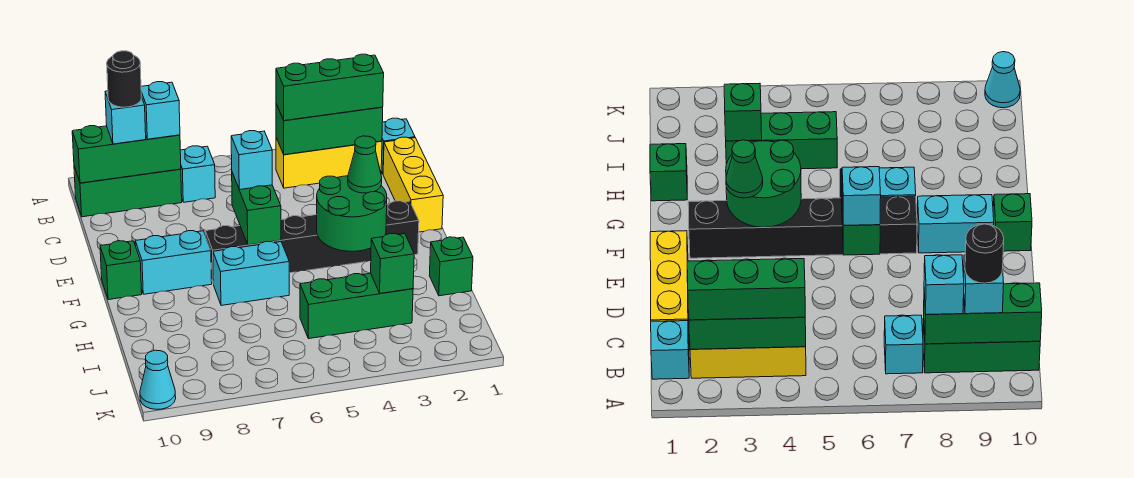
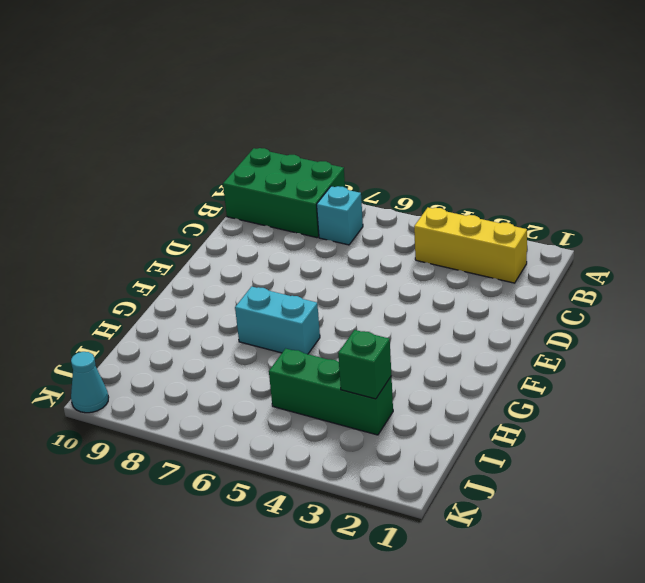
green 2x3 brick [223,148,345,238] -> green 1x3 brick [74,166,182,217]
none -> cyan 1x1 brick [381,118,415,174]
none -> yellow 1x3 brick [383,137,443,232]
none -> black 1x6 brick [205,201,419,284]

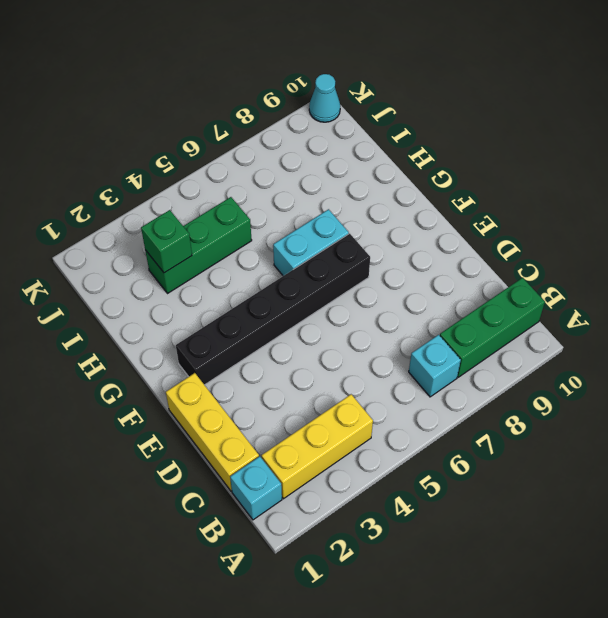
none -> cyan 1x2 brick [135,231,212,294]
none -> green 1x1 brick [100,241,142,300]
none -> green 1x1 brick [429,237,473,296]

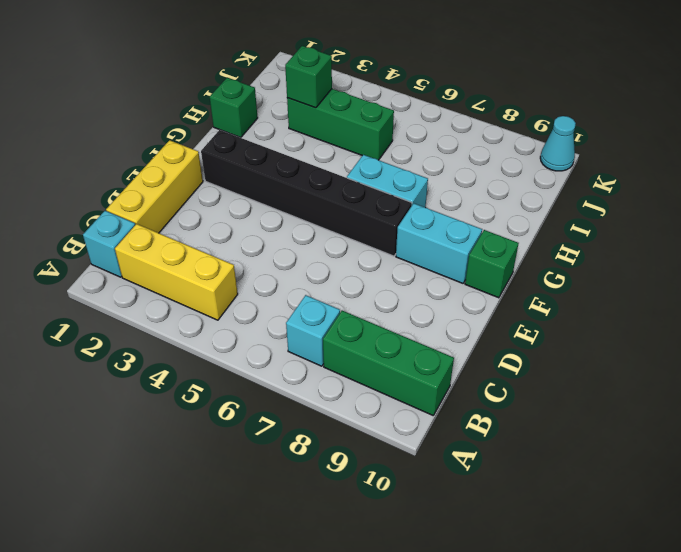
none -> green 1x3 brick [276,104,383,155]
none -> green 1x3 brick [72,126,181,183]
none -> green 1x2 brick [232,173,281,245]

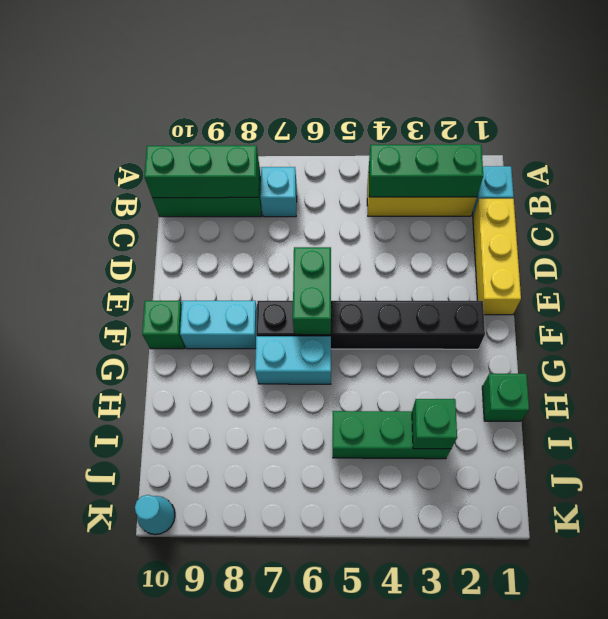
none -> green 2x2 round brick [317,176,387,251]
none -> green 1x3 brick [276,54,384,121]
none -> cyan 1x1 brick [141,82,180,139]

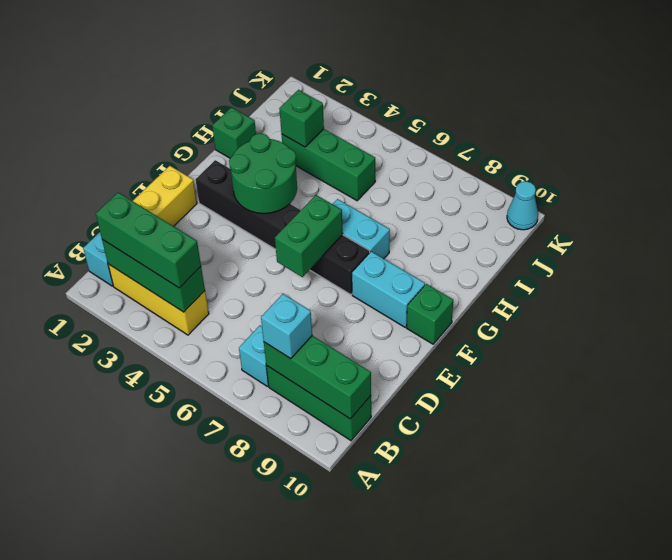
none -> cyan 1x1 brick [105,91,146,144]
none -> cyan 1x1 brick [231,131,272,190]
none -> green 1x1 cone [348,136,382,193]

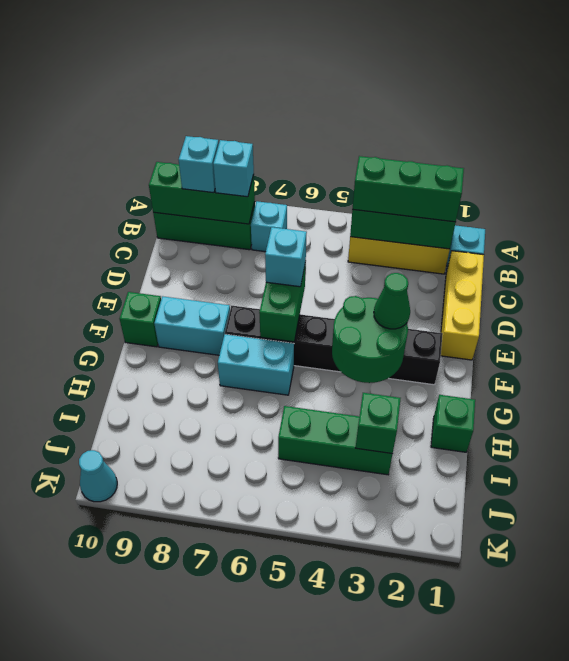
none -> black 1x1 round brick [107,51,141,107]

